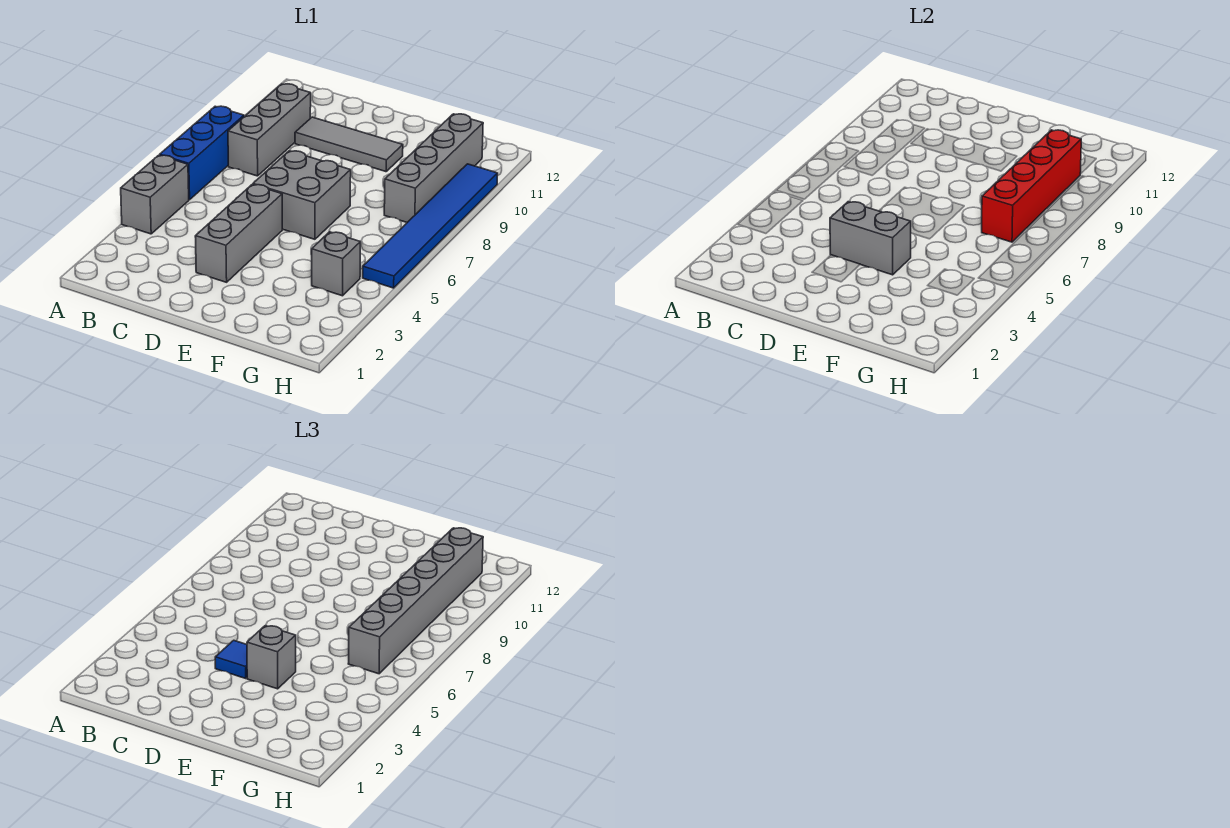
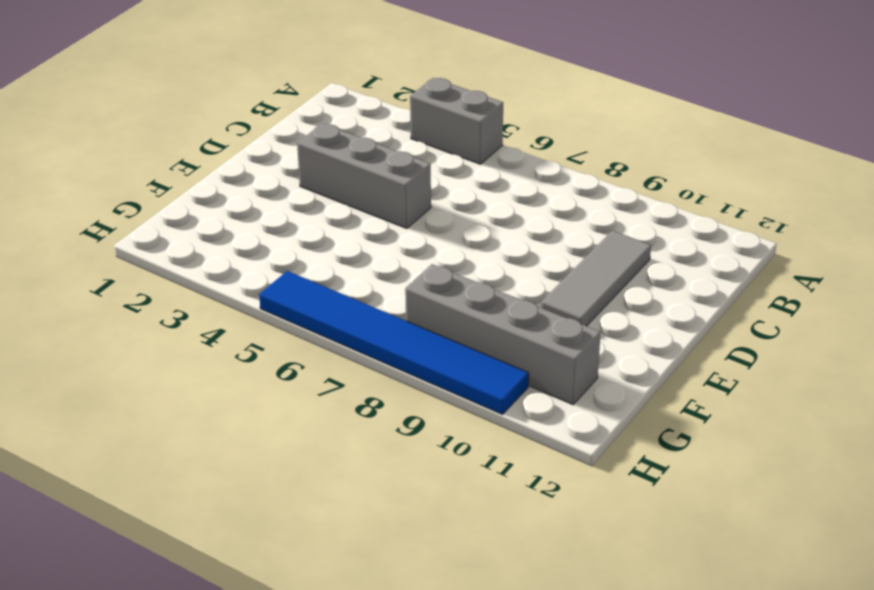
none -> blue 1x3 brick [160,106,244,200]
none -> grey 1x3 brick [228,84,311,176]
none -> grey 2x2 brick [253,151,351,239]

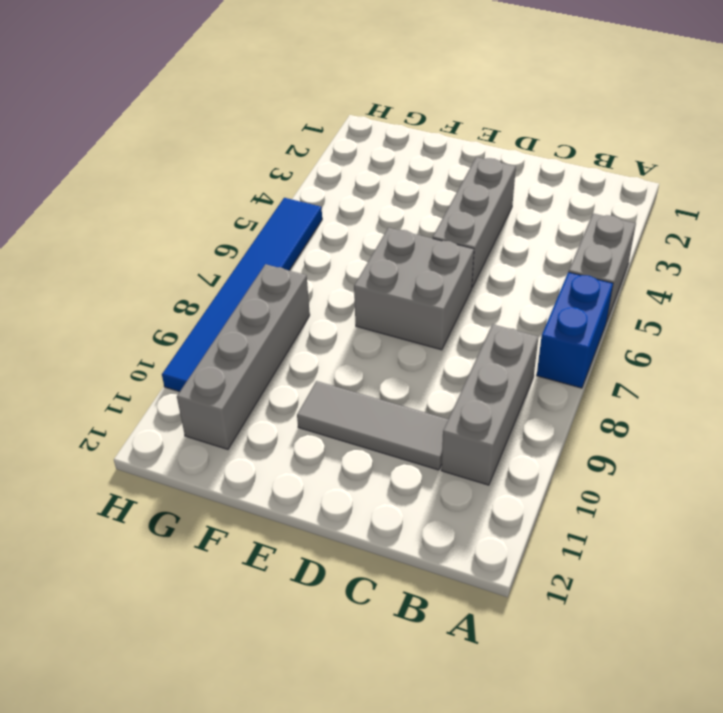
blue 1x2 brick [537,272,613,388] -> blue 1x3 brick [160,106,244,200]
none -> grey 1x1 brick [312,232,360,296]
none -> grey 1x2 brick [830,202,911,275]
none -> red 1x4 brick [982,130,1081,242]

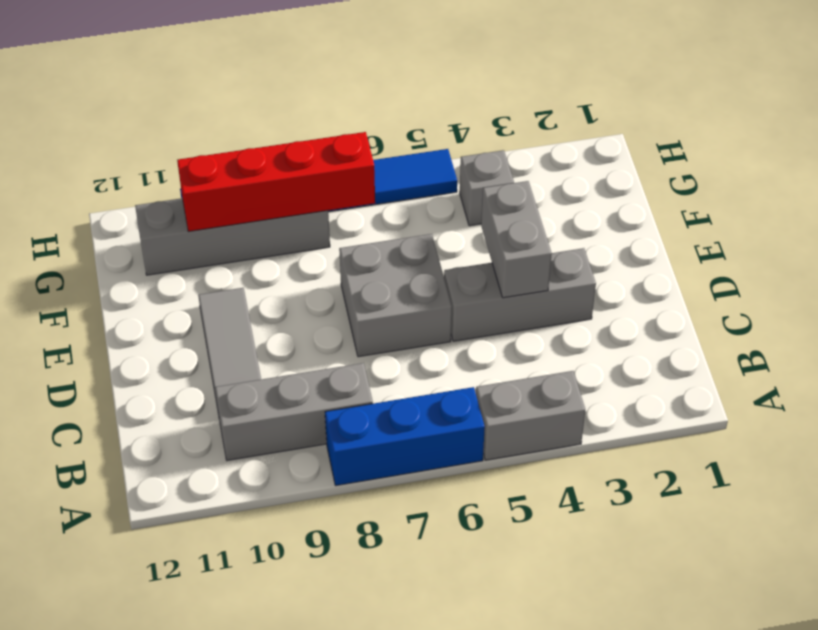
none -> blue 1x1 tile [215,640,247,678]
none -> grey 1x1 brick [247,626,296,689]
none -> grey 1x6 brick [348,528,483,674]

